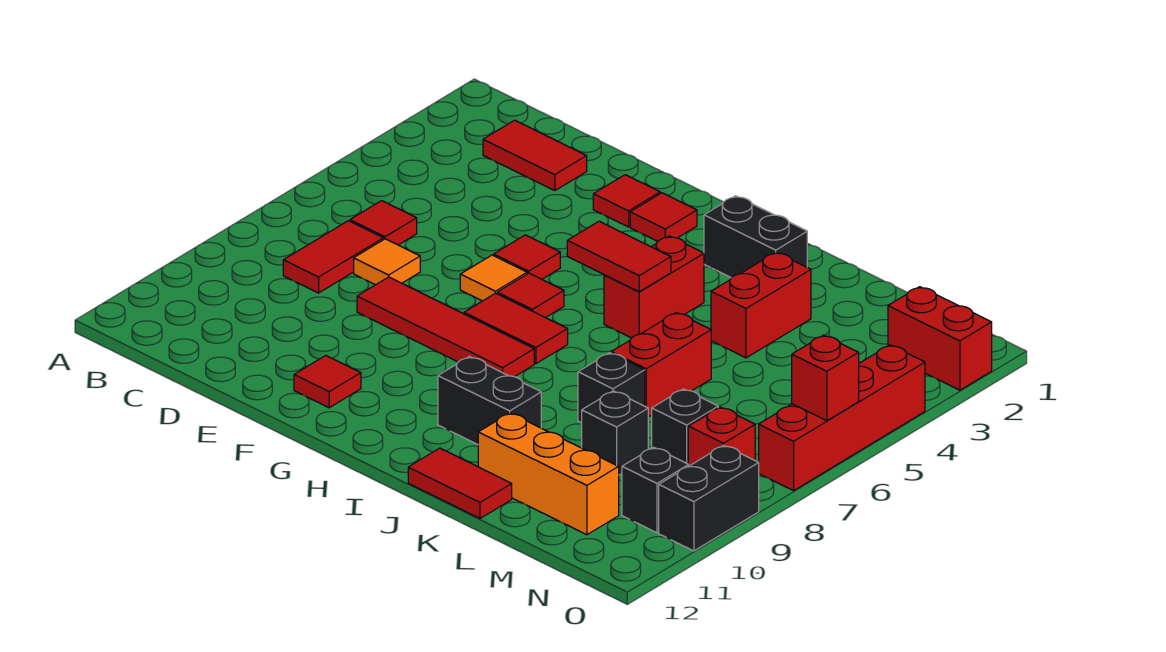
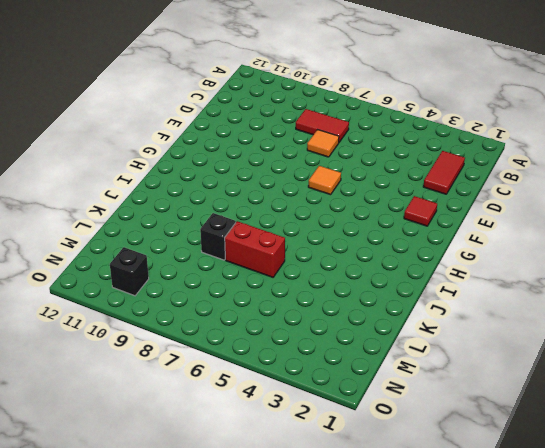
none -> red 1x1 tile [350,201,417,245]
none -> red 1x4 tile [357,277,534,377]
none -> red 1x1 tile [494,235,560,279]

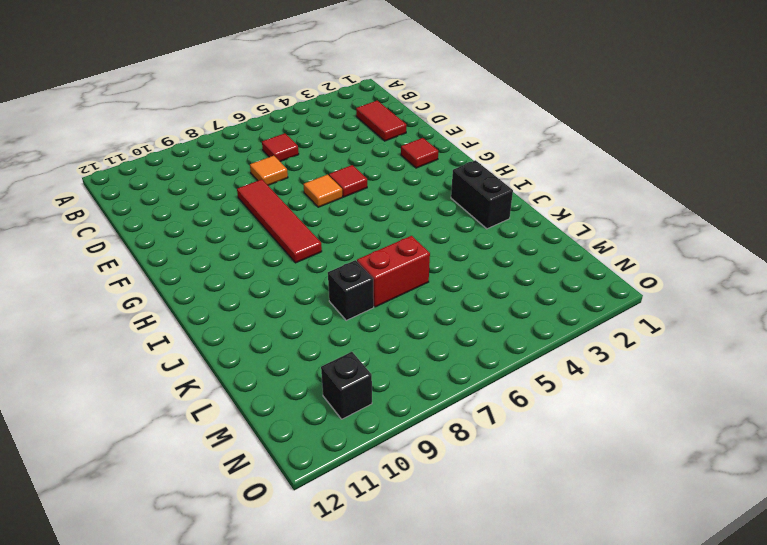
none -> red 1x2 tile [283,221,383,293]
none -> red 1x1 tile [294,356,361,408]
none -> red 1x1 tile [630,193,697,242]

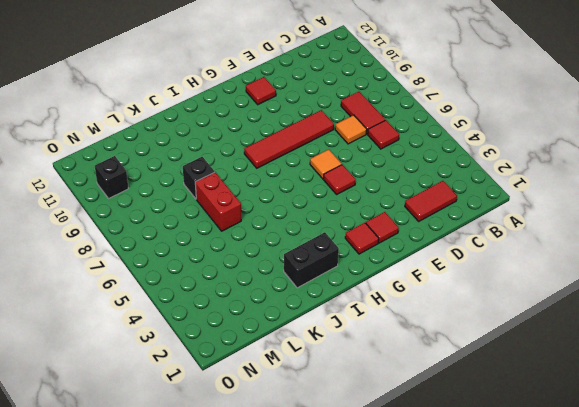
none -> red 1x1 tile [497,273,564,318]
none -> red 1x2 tile [464,293,568,364]
none -> red 1x2 brick [604,236,704,338]

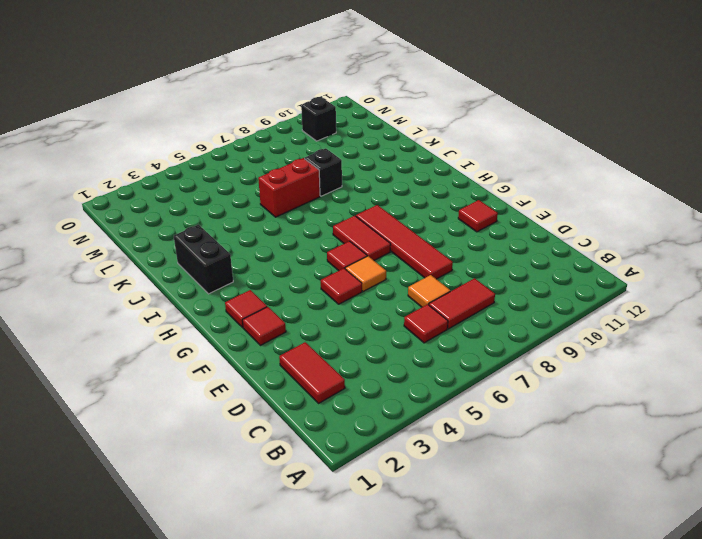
none -> red 1x2 brick [604,236,704,338]
none -> black 1x2 brick [438,357,541,445]
none -> red 1x2 tile [408,448,512,518]

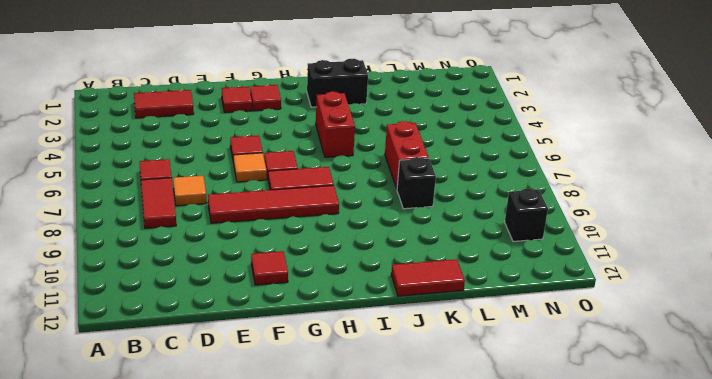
none -> black 1x2 brick [438,357,541,445]
none -> red 1x2 brick [711,252,811,358]
none -> orange 1x3 brick [478,413,619,535]

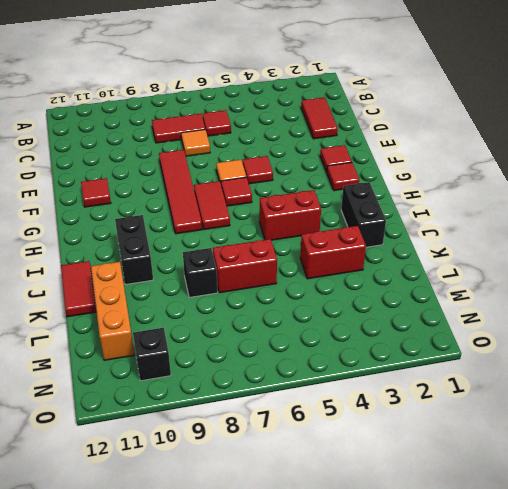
none -> black 1x1 brick [582,391,648,475]
none -> black 1x1 brick [652,389,718,464]
none -> red 1x2 brick [888,287,992,390]

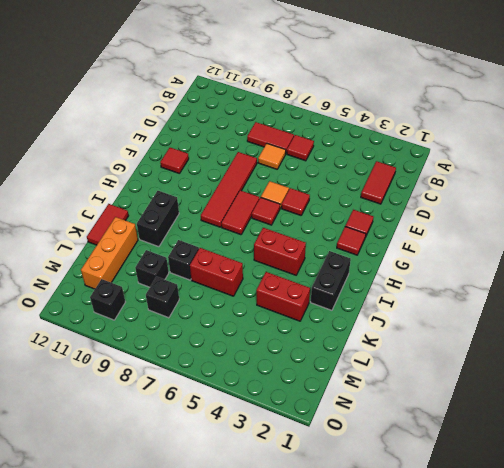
none -> red 1x2 brick [888,287,992,390]
none -> red 1x1 brick [688,407,755,466]
none -> red 1x4 brick [759,345,925,491]

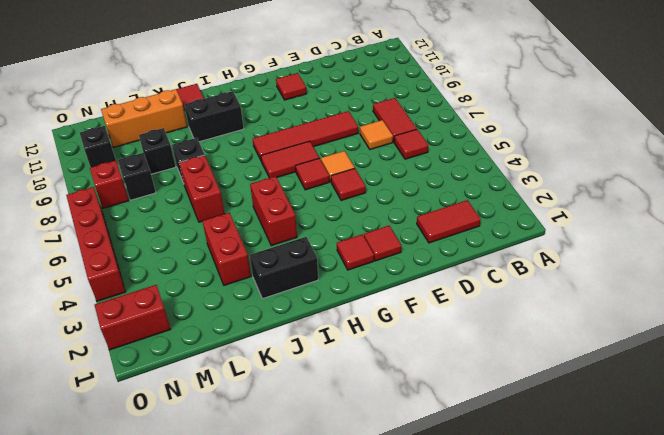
none -> black 1x2 brick [659,445,759,551]
none -> red 1x2 tile [567,221,671,292]
none -> red 1x1 brick [792,335,859,421]

